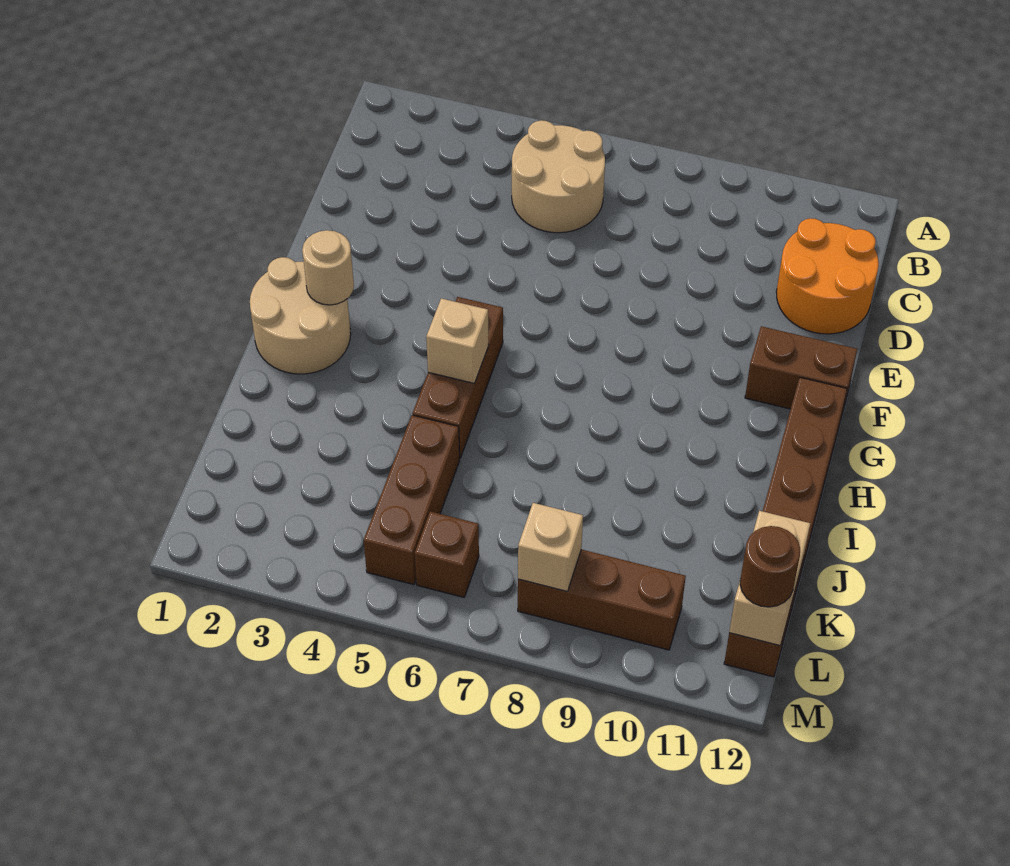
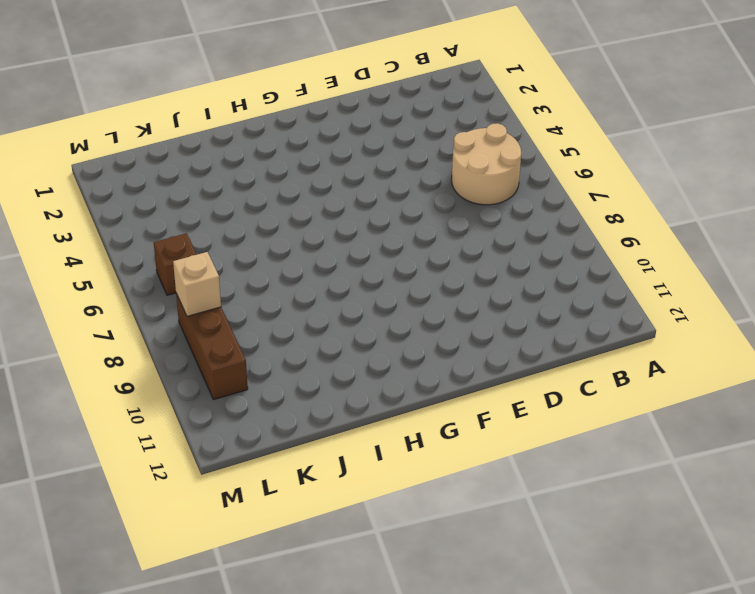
none -> orange 2x2 round brick [776,218,879,334]
none -> brown 1x2 brick [745,326,857,413]
none -> tan 2x2 round brick [250,257,351,374]

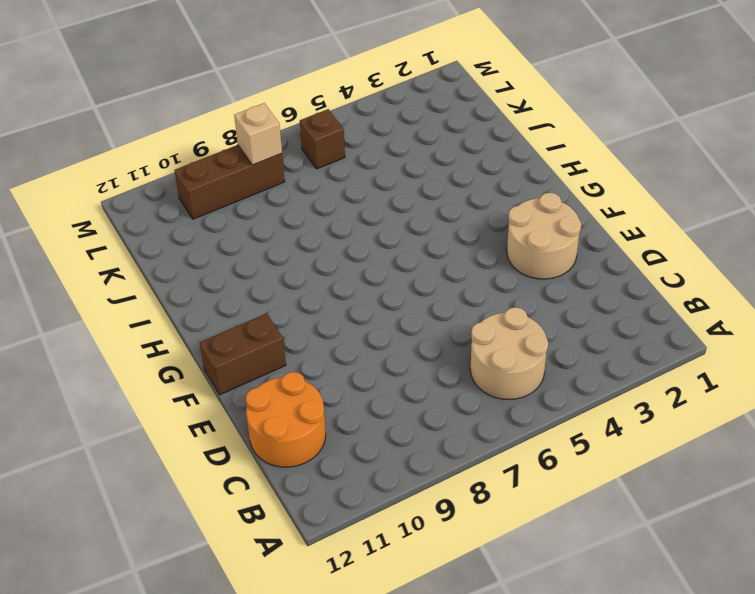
tan 2x2 round brick [507,193,581,279] -> tan 2x2 round brick moved to [250,257,351,374]
none -> brown 1x3 brick [412,297,503,458]
none -> brown 1x6 brick [724,377,847,677]
none -> brown 1x3 brick [364,415,460,585]

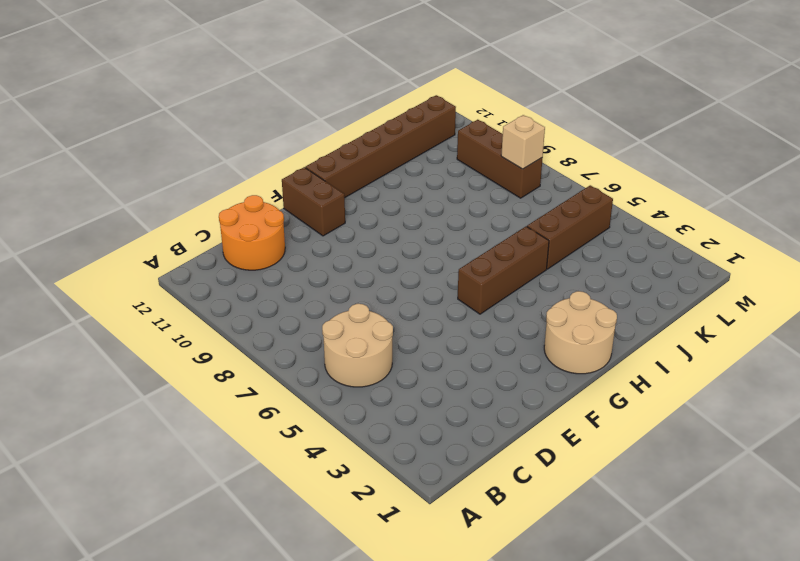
none -> brown 1x1 brick [415,512,479,597]
none -> tan 1x1 round brick [302,230,354,305]
none -> tan 1x1 brick [426,298,489,384]

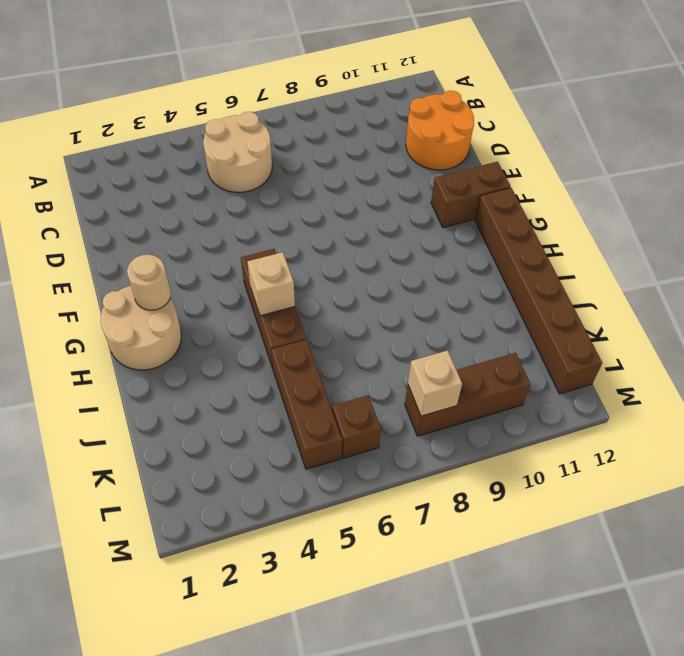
none -> tan 1x2 brick [729,511,810,646]
none -> brown 1x1 round brick [740,526,800,607]

